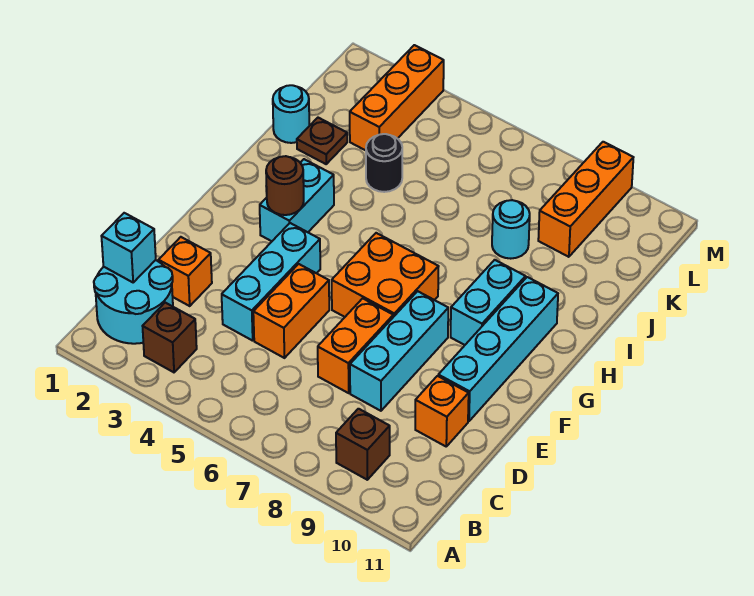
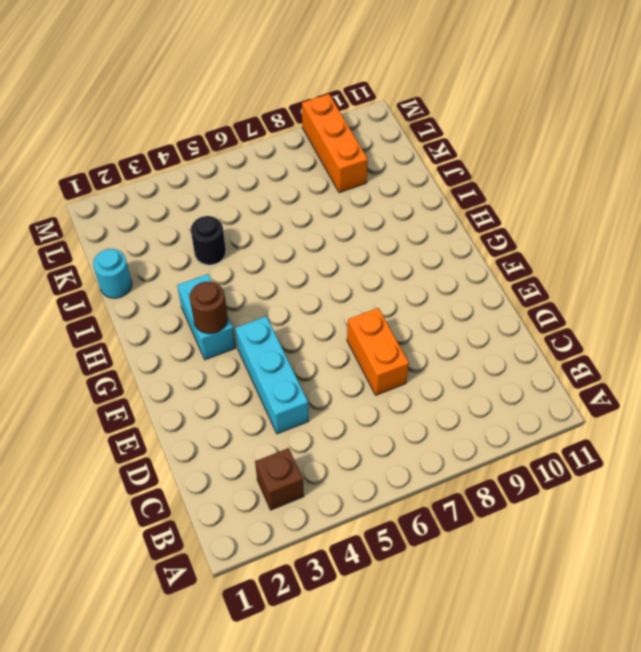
none -> cyan 2x2 round brick [94,260,173,344]
none -> brown 1x1 brick [336,409,390,480]
none -> orange 1x1 brick [159,237,212,306]

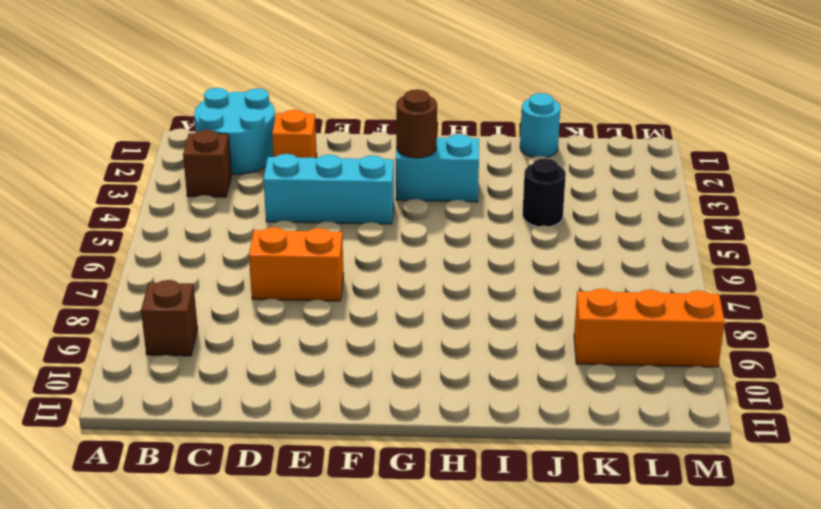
none -> orange 1x2 brick [253,264,329,358]
none -> cyan 1x3 brick [350,291,448,411]
none -> orange 1x1 brick [415,376,469,446]

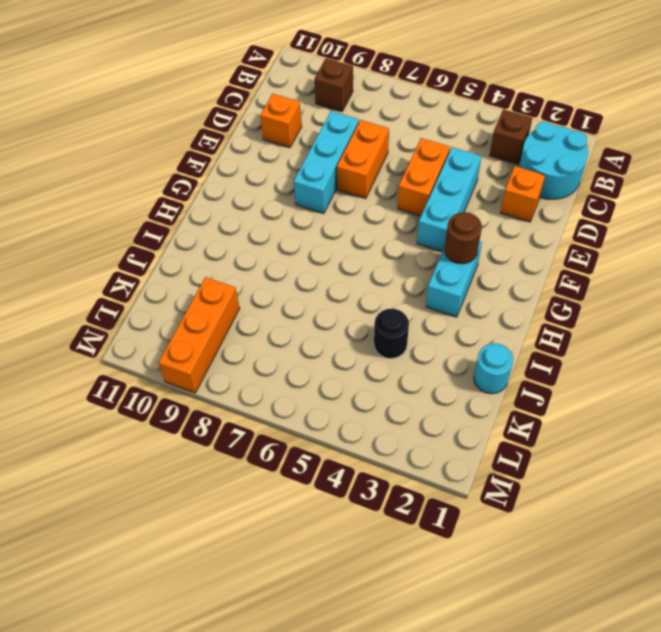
none -> cyan 1x4 brick [438,277,558,421]
none -> orange 2x2 brick [332,233,439,317]
none -> cyan 1x2 brick [451,260,526,345]

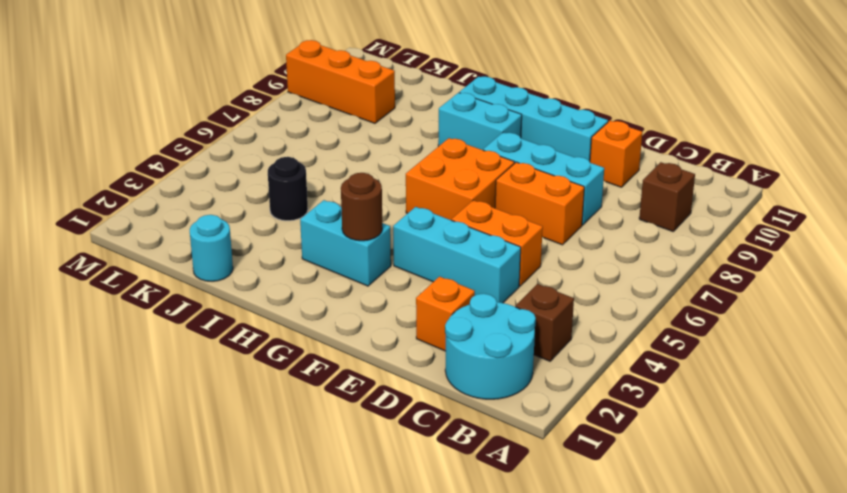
none -> brown 1x1 plate [297,118,347,164]
none -> cyan 1x1 round brick [492,200,530,259]
none -> orange 1x3 brick [350,45,444,150]

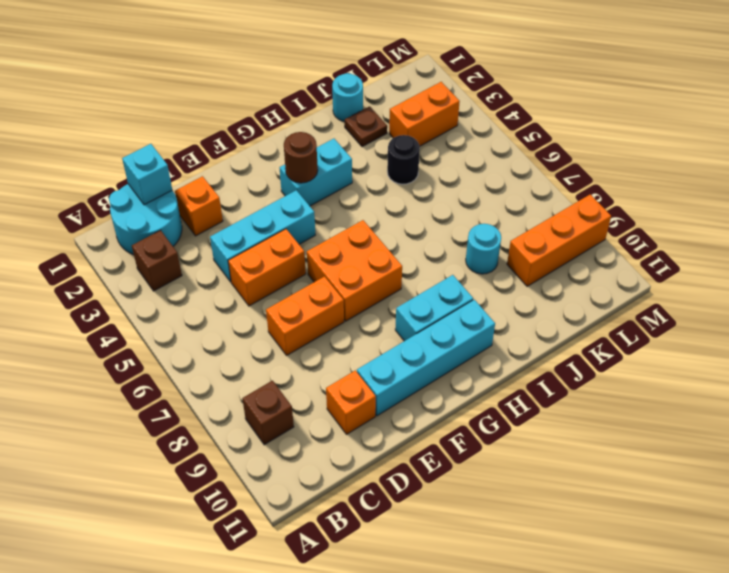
orange 1x2 brick [389,82,460,146] -> orange 1x3 brick [350,45,444,150]
none -> cyan 1x3 brick [350,291,448,411]

